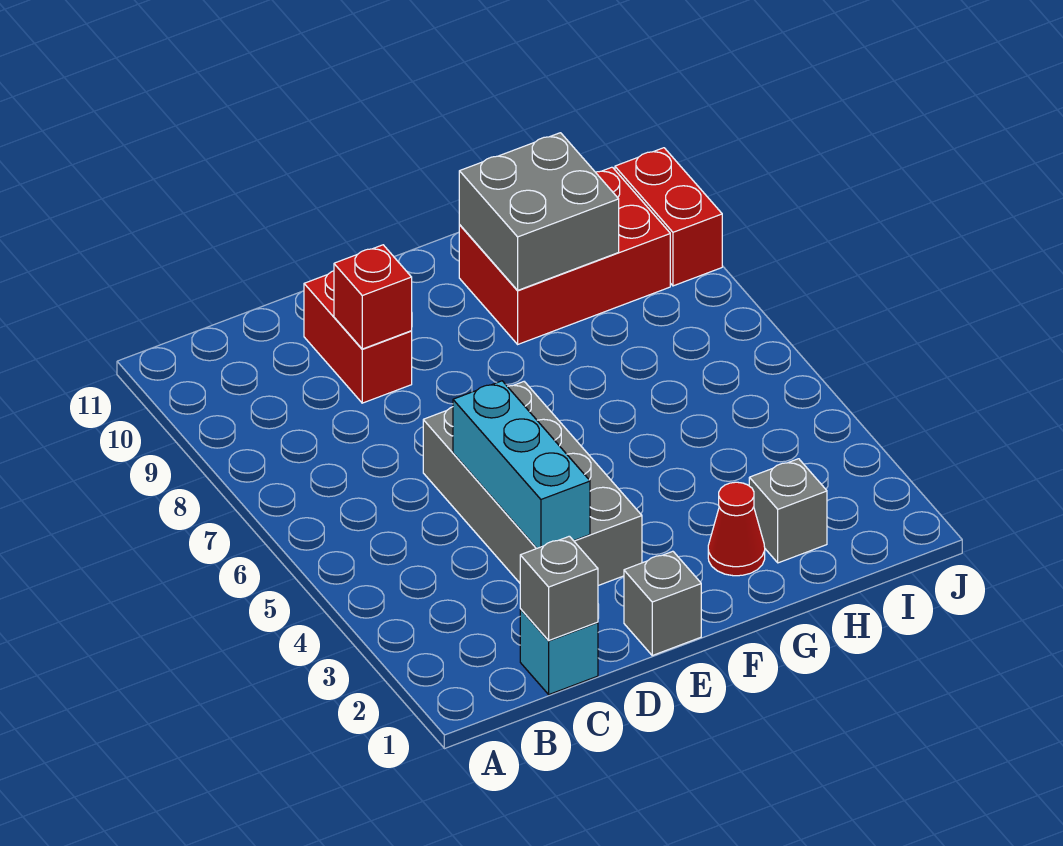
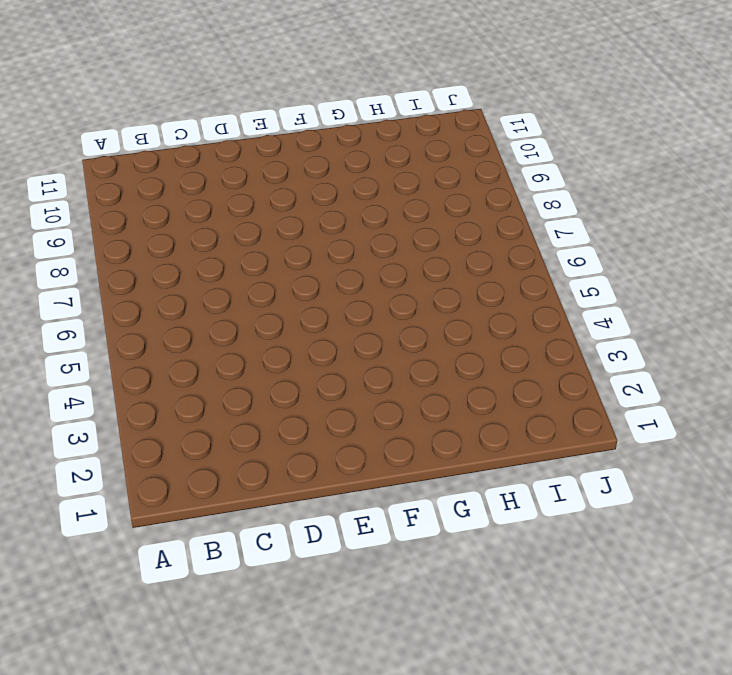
none -> cyan 1x1 brick [520,609,598,694]
none -> grey 2x4 brick [423,382,642,586]
none -> red 1x2 brick [304,271,412,403]

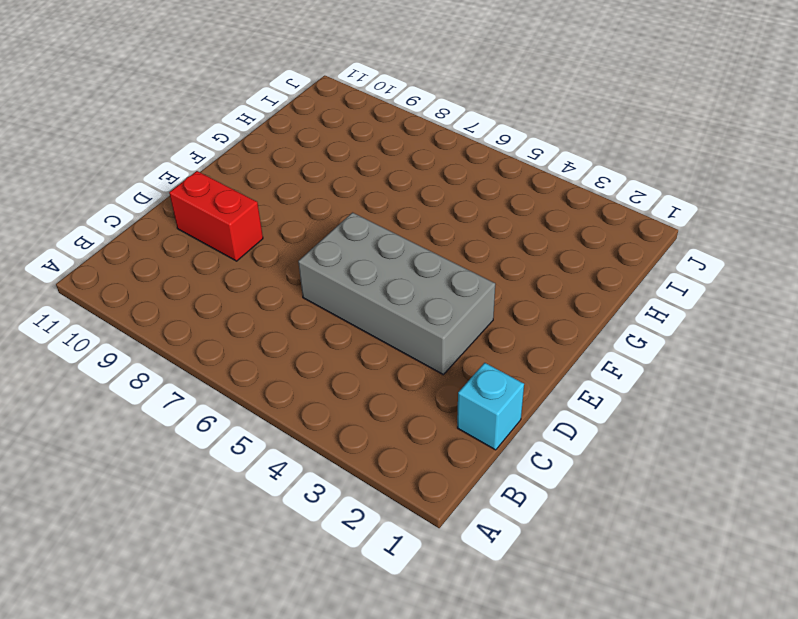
none -> grey 1x1 brick [624,551,701,655]
none -> red 1x1 cone [708,482,765,576]
none -> red 2x3 brick [459,167,670,344]

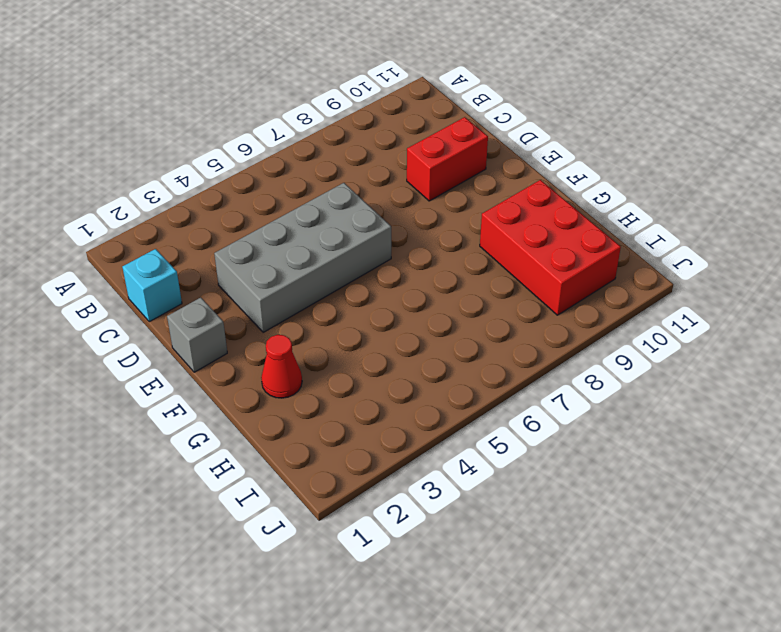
none -> grey 1x1 brick [749,459,827,563]
none -> red 1x2 brick [615,148,722,286]
none -> grey 1x1 brick [520,536,598,641]

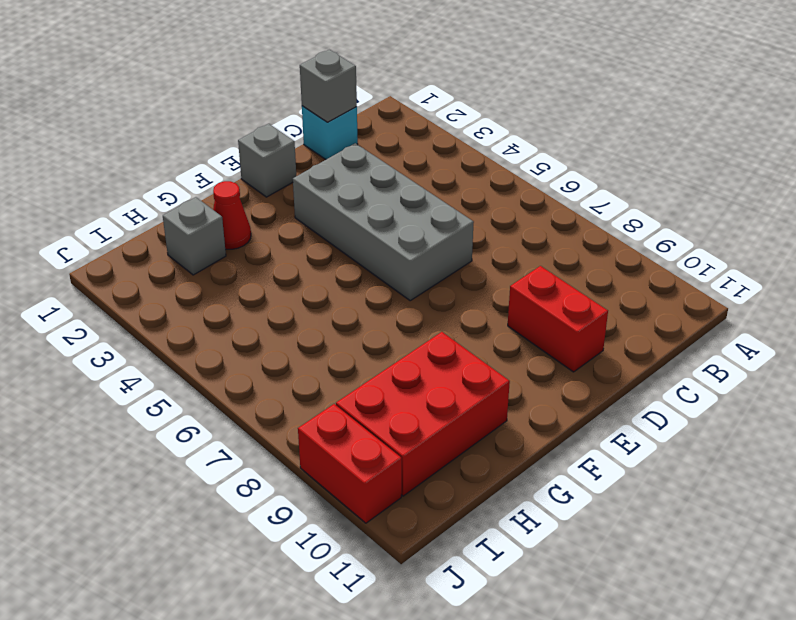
none -> cyan 1x3 brick [453,381,590,549]
none -> red 1x1 brick [334,245,412,349]
none -> grey 2x2 brick [459,133,619,290]

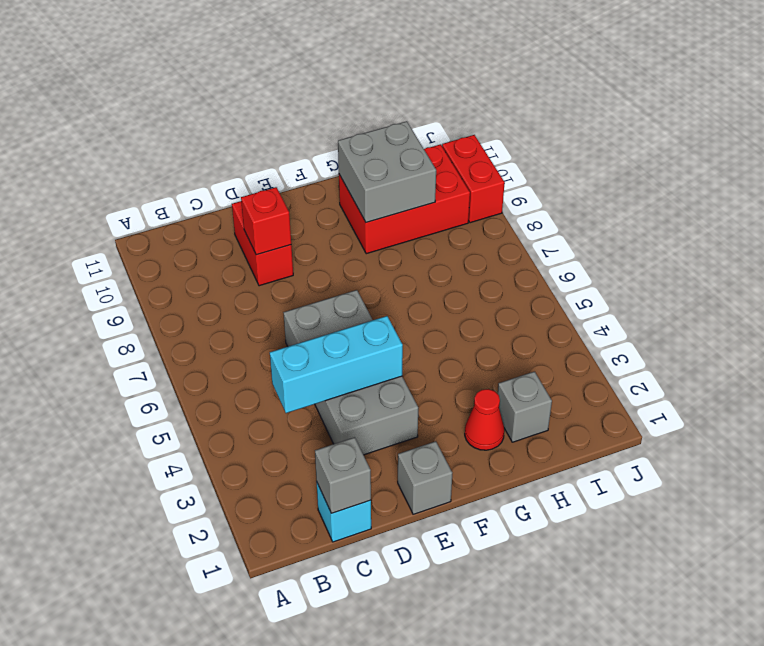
cyan 1x3 brick [270,316,403,413] -> cyan 1x3 brick turned to [453,381,590,549]

